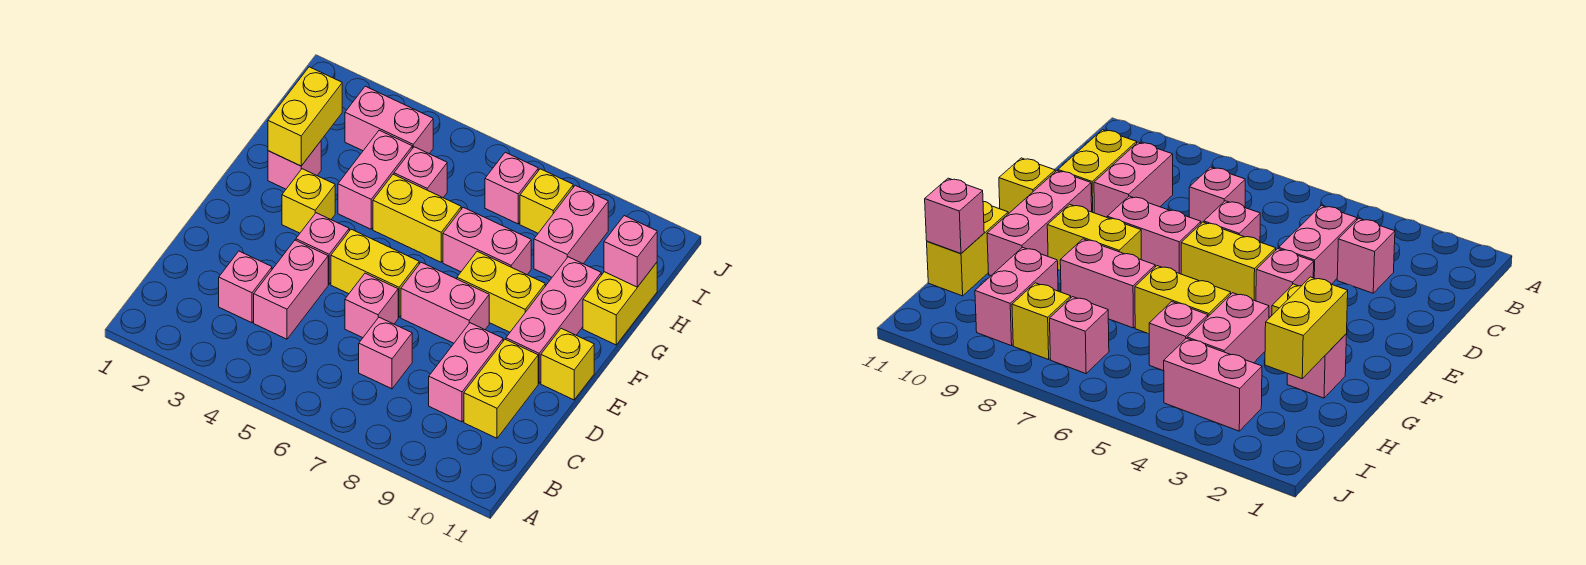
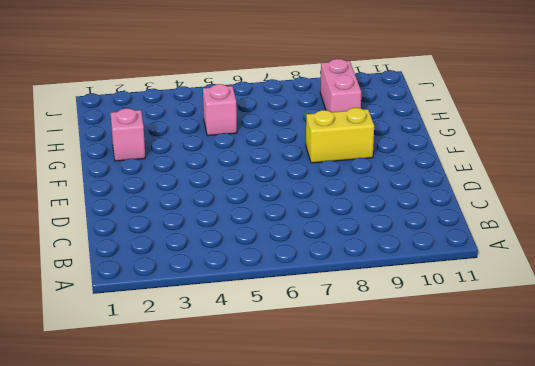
none -> pink 1x1 brick [219,251,272,323]
none -> pink 1x2 brick [254,240,328,339]
none -> pink 1x1 brick [359,317,412,389]

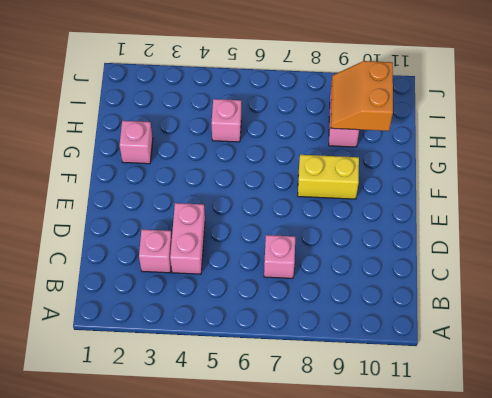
orange 2x2 slope [331,61,393,131] -> none
none -> pink 1x2 brick [429,323,503,422]
none -> yellow 1x2 brick [464,339,538,438]
none -> pink 1x1 brick [345,273,398,338]

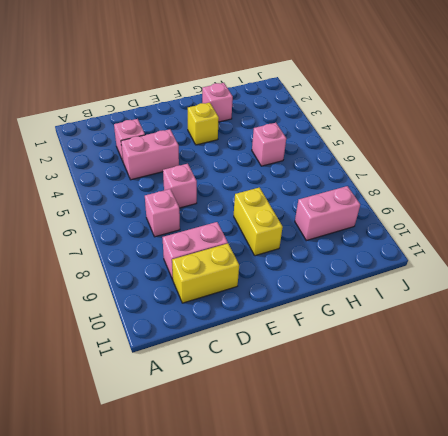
none -> pink 1x1 brick [296,213,349,284]
none -> yellow 1x2 brick [331,229,419,317]
none -> pink 1x2 brick [401,262,489,343]

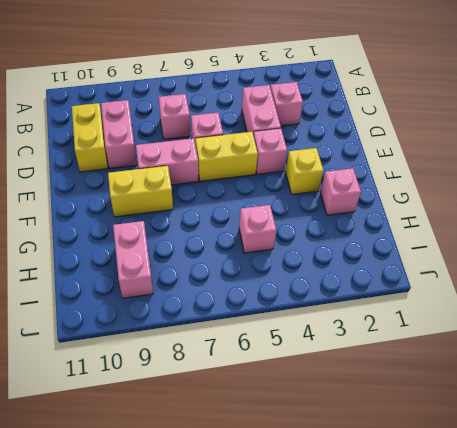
none -> pink 1x3 brick [506,257,601,383]
none -> yellow 1x1 brick [541,328,594,400]
none -> pink 1x2 brick [338,130,412,229]

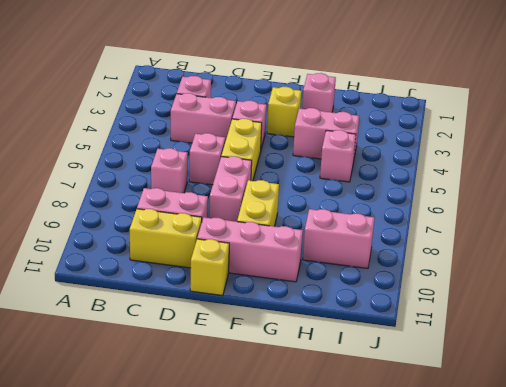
none -> yellow 1x2 brick [373,174,461,262]
none -> pink 1x2 brick [443,207,531,275]
none -> yellow 1x2 brick [583,263,657,345]

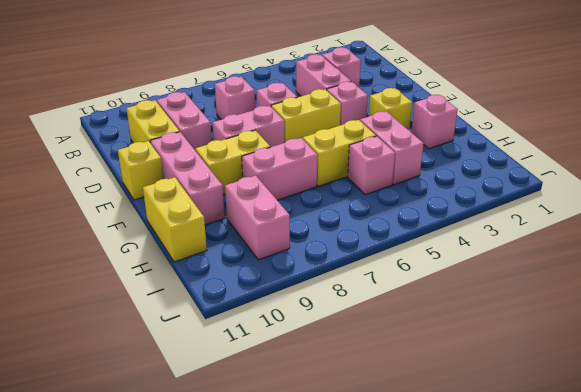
none -> pink 1x2 brick [345,86,433,154]
none -> pink 1x1 brick [485,152,538,224]
none -> yellow 1x1 brick [520,169,573,233]

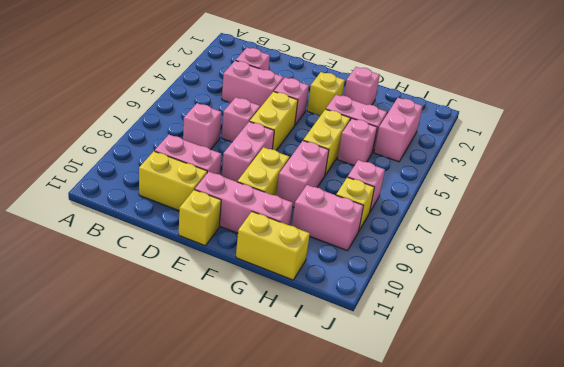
none -> yellow 1x2 brick [268,67,342,166]
none -> pink 1x1 brick [604,216,657,287]

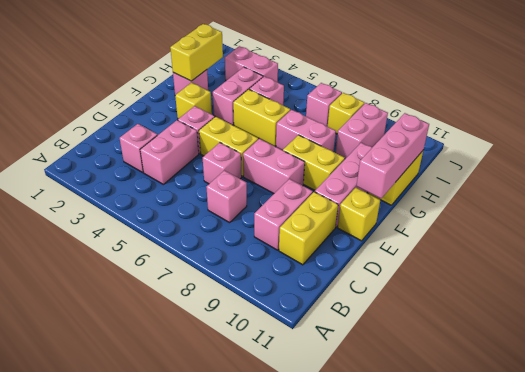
pink 1x3 brick [357,113,429,198] -> pink 1x1 brick [604,216,657,287]

